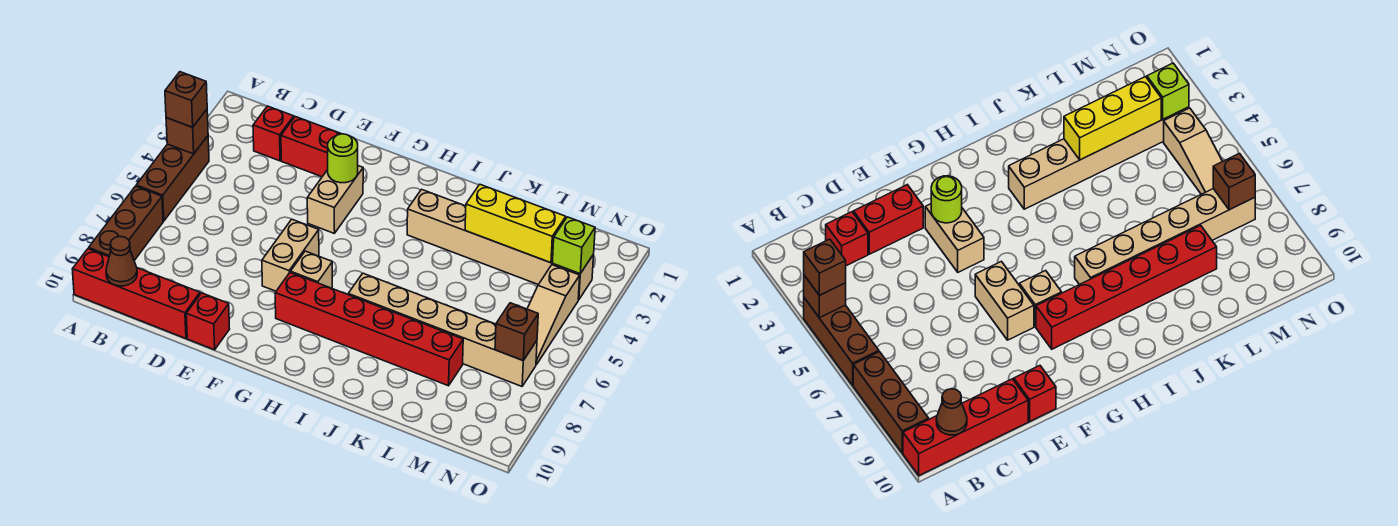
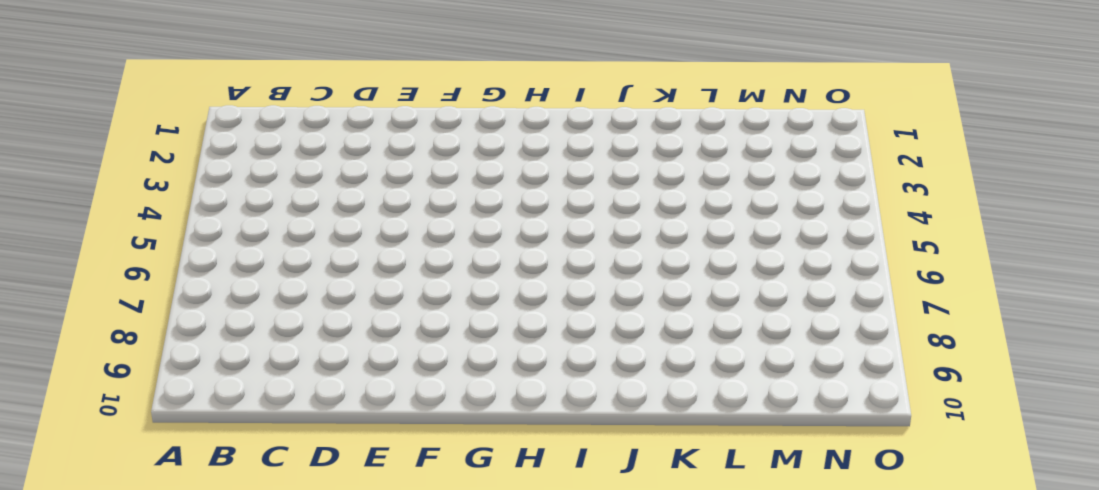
none -> brown 1x3 brick [136,136,209,221]
none -> brown 1x3 brick [89,186,163,261]
none -> red 1x4 brick [72,249,200,338]

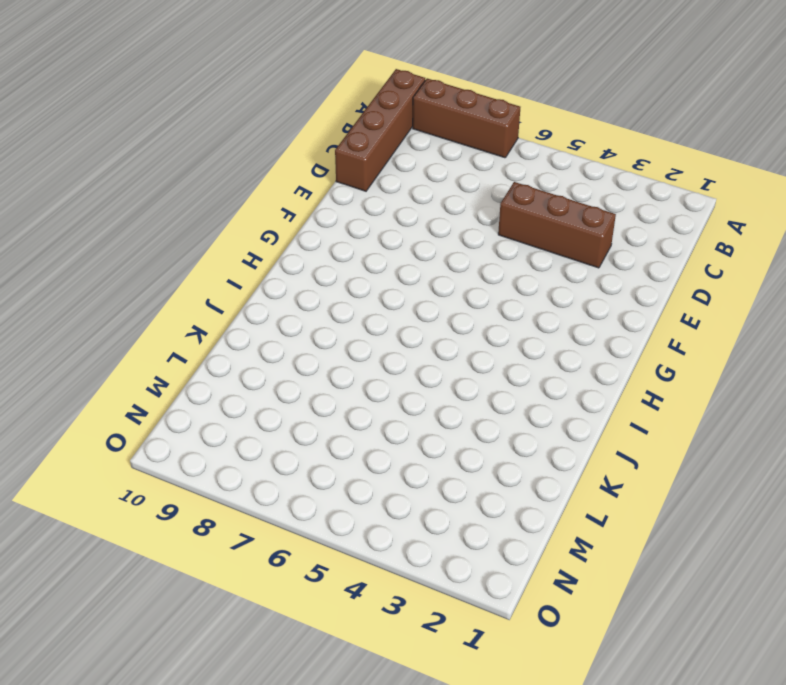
brown 1x4 brick [335,69,425,191] -> red 1x4 brick [72,249,200,338]
brown 1x3 brick [498,182,616,268] -> brown 1x3 brick moved to [136,136,209,221]
none -> red 1x1 brick [253,106,294,161]
none -> red 1x2 brick [281,117,341,177]
none -> red 1x1 brick [186,293,230,350]

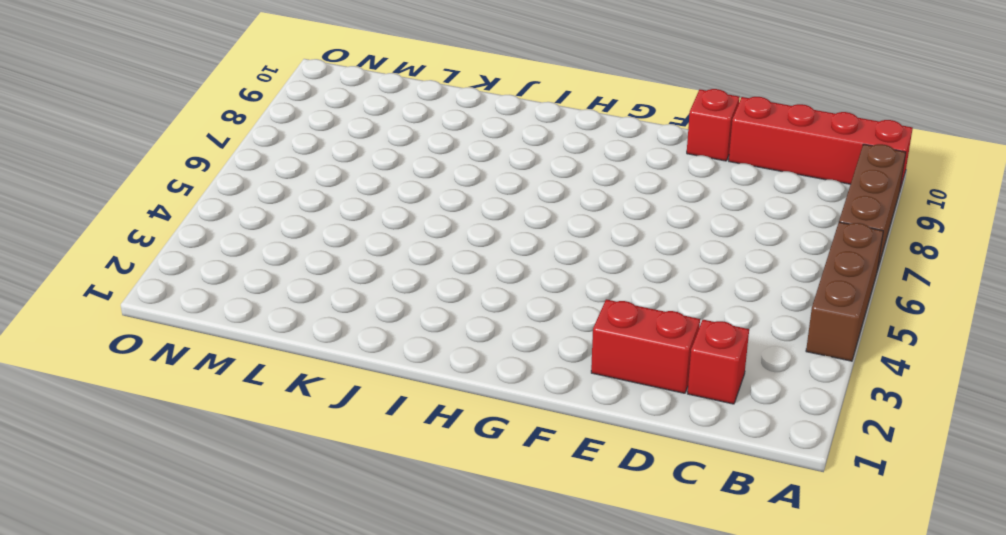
none -> tan 1x2 brick [307,166,363,234]
none -> tan 1x2 brick [262,219,319,291]
none -> tan 1x1 brick [291,251,332,288]

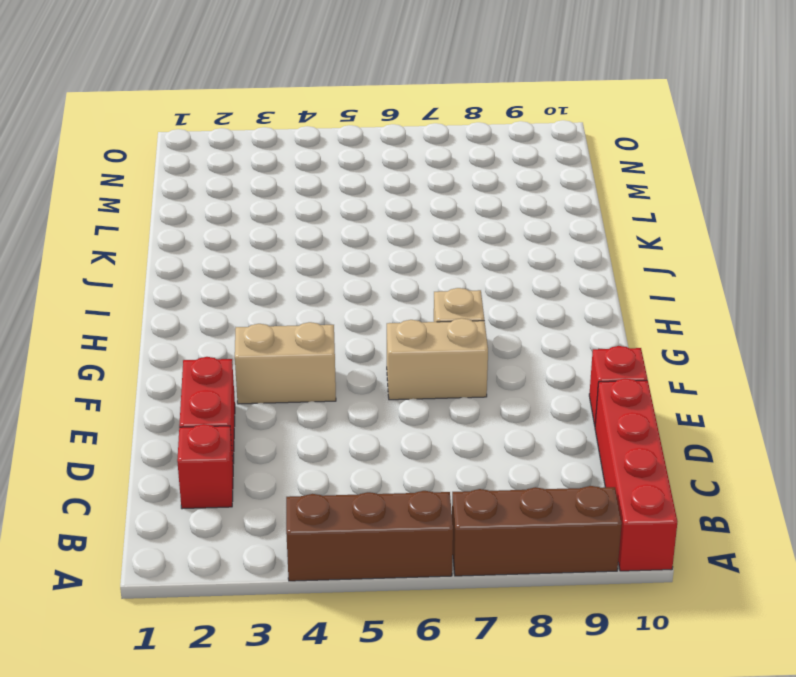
none -> red 1x6 brick [275,272,463,386]
none -> tan 1x6 brick [407,189,594,300]
none -> tan 1x6 brick [348,273,537,386]

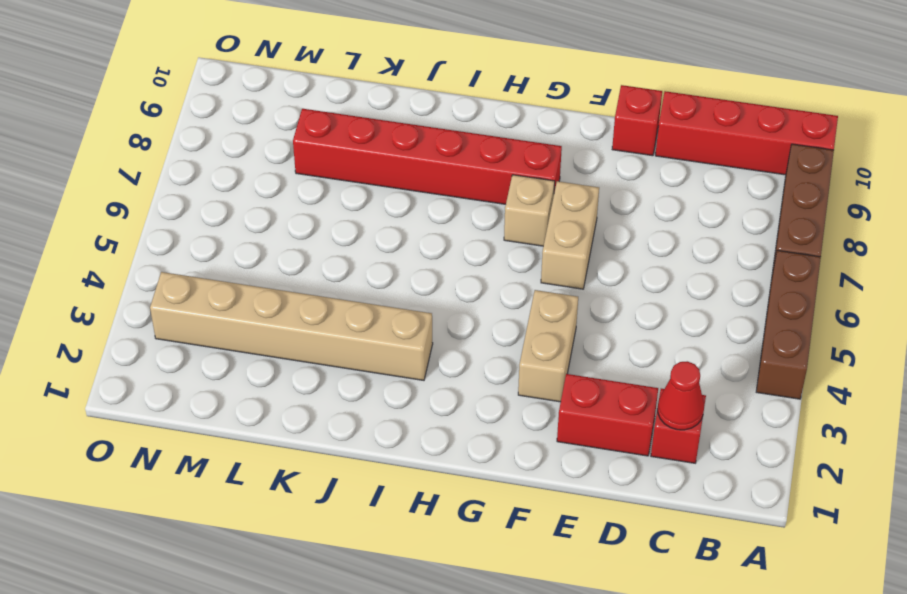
red 1x1 cone [658,361,704,430] -> none
none -> tan 1x6 brick [348,273,537,386]
none -> tan 1x3 slope [527,265,580,365]
none -> brown 1x1 brick [166,109,208,154]

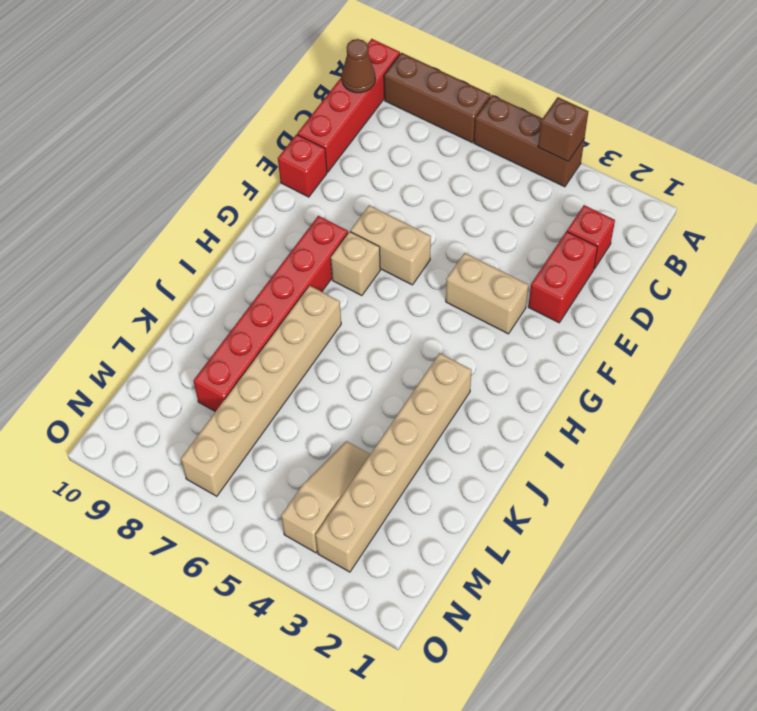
tan 1x3 slope [281,441,370,553] -> tan 1x3 slope turned to [527,265,580,365]
none -> lime 1x1 round brick [328,134,358,183]
none -> yellow 1x3 brick [465,185,566,263]
none -> lime 1x1 brick [552,217,595,274]

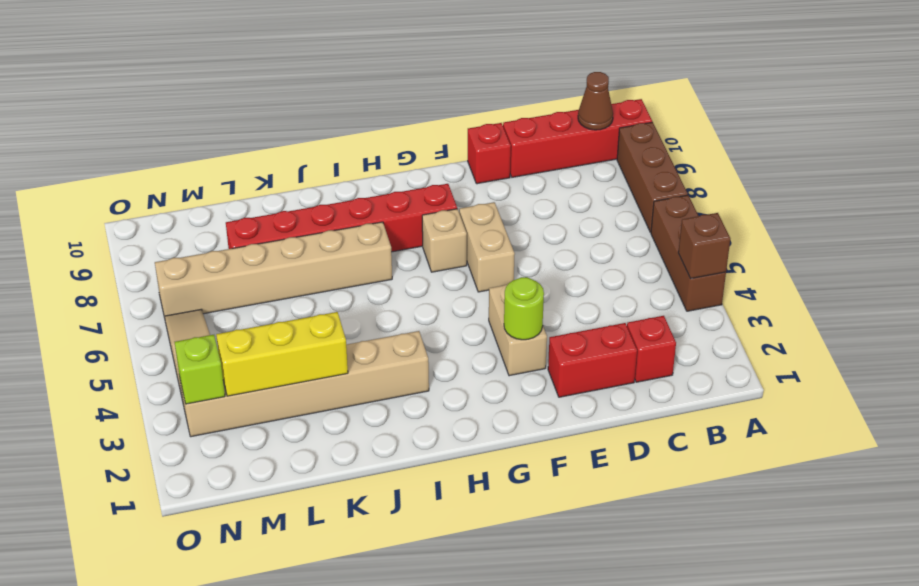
none -> brown 1x1 brick [495,303,538,360]
none -> brown 1x1 brick [165,72,207,127]

